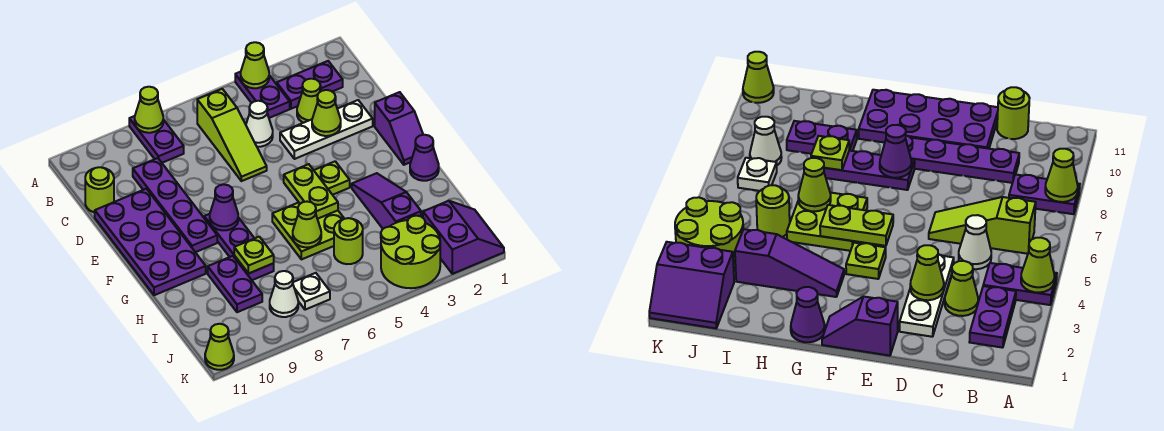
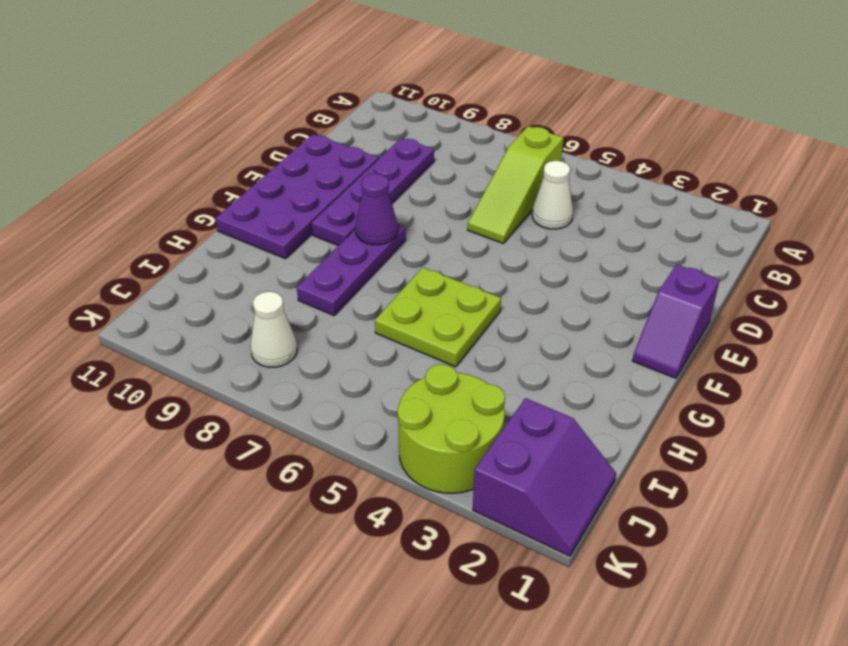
none -> purple 1x2 plate [235,72,290,118]
none -> purple 1x2 plate [129,116,184,163]
none -> purple 1x2 plate [277,61,343,109]
none -> lime 1x1 cone [297,79,321,123]

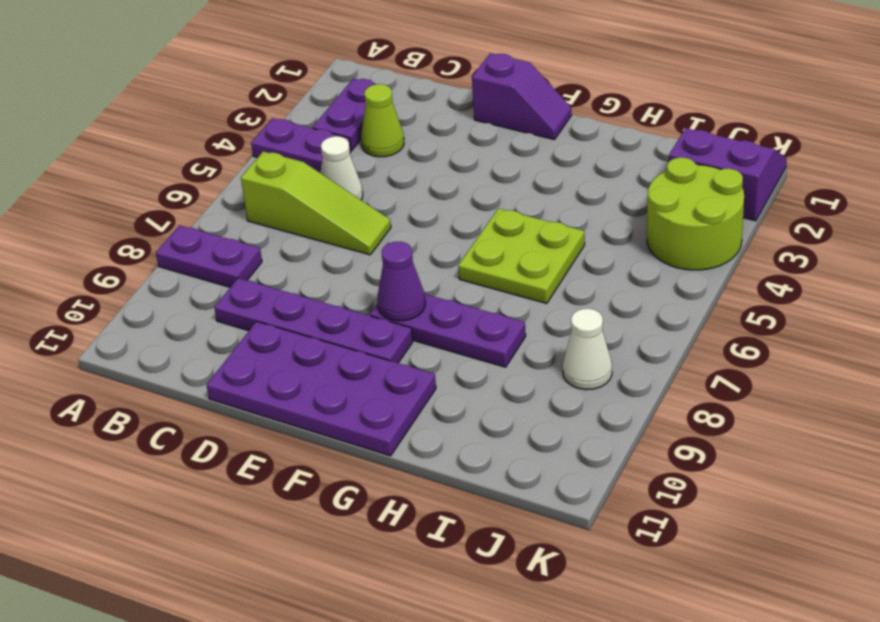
none -> lime 1x1 round brick [85,167,114,213]
none -> white 1x3 plate [280,100,373,159]
none -> lime 1x1 plate [314,161,350,195]
none -> purple 1x1 cone [410,135,439,181]

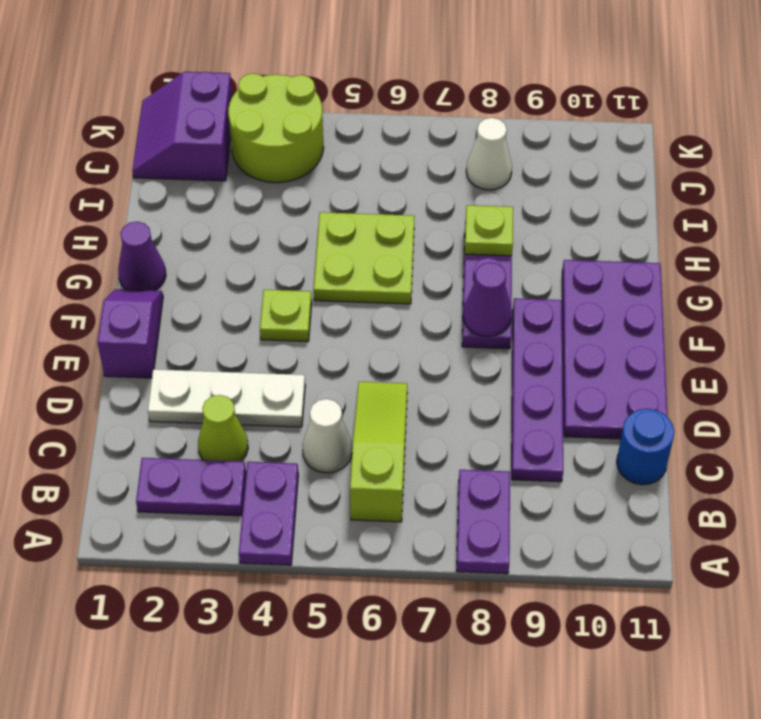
blue 1x1 round brick [617,409,674,485] -> lime 1x1 round brick [85,167,114,213]
none -> purple 1x3 slope [352,173,421,229]
none -> purple 1x2 plate [208,256,262,312]
none -> lime 1x1 round brick [334,218,363,264]
none -> white 1x1 plate [293,273,330,310]

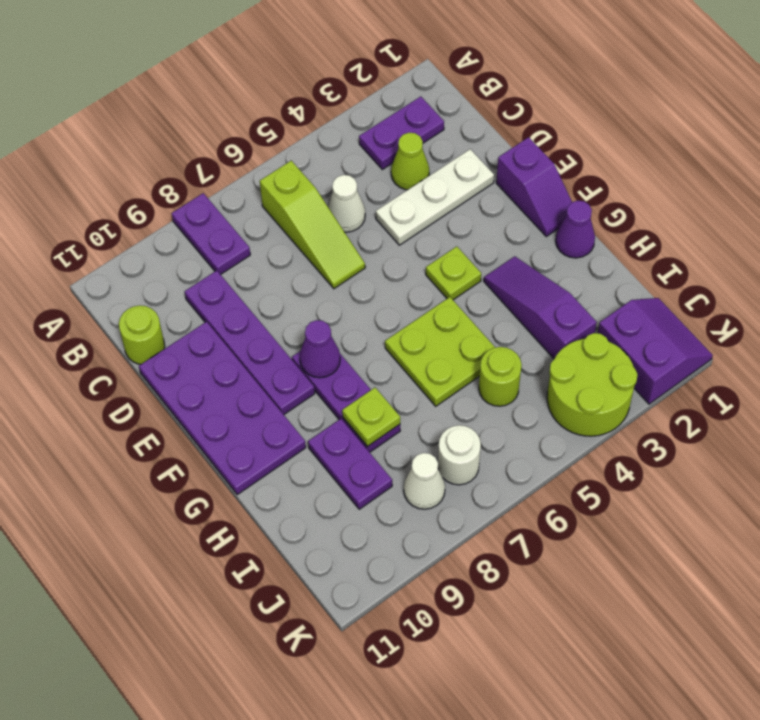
white 1x1 round brick [438,425,481,485] -> white 1x1 plate [293,273,330,310]
none -> purple 1x2 plate [235,72,290,118]
none -> lime 1x1 cone [205,324,234,370]
none -> lime 1x1 cone [241,42,269,88]
none -> lime 1x1 cone [135,87,163,133]

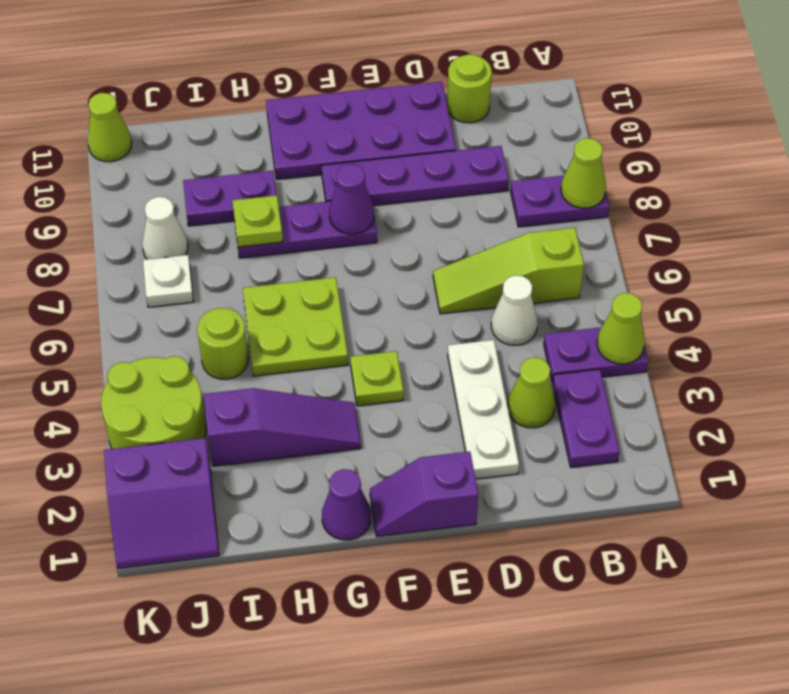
none -> lime 1x1 cone [312,90,341,136]
none -> lime 1x2 plate [284,164,338,219]
none -> lime 1x1 cone [293,202,321,247]

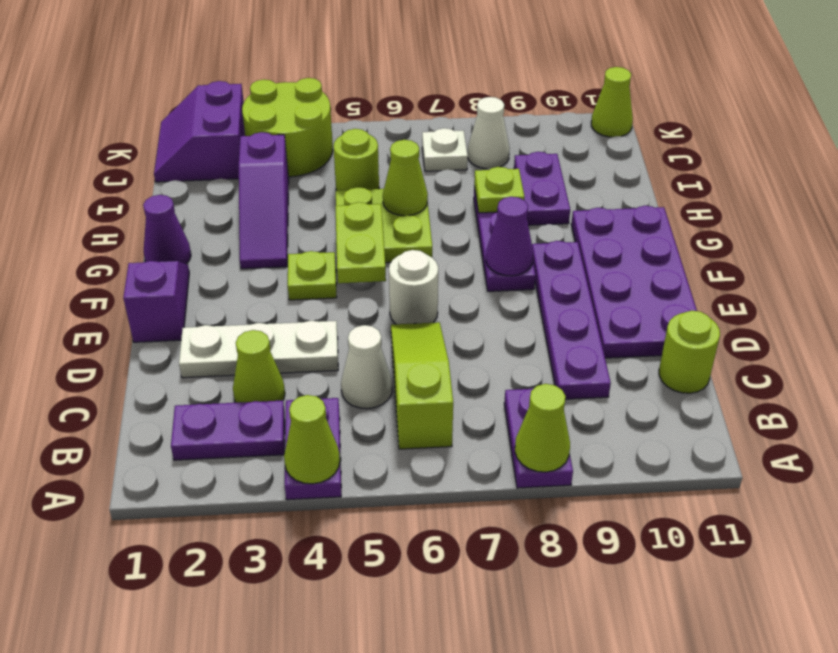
white 1x1 round brick [389,250,438,324] -> none
none -> lime 1x1 cone [312,90,341,136]

